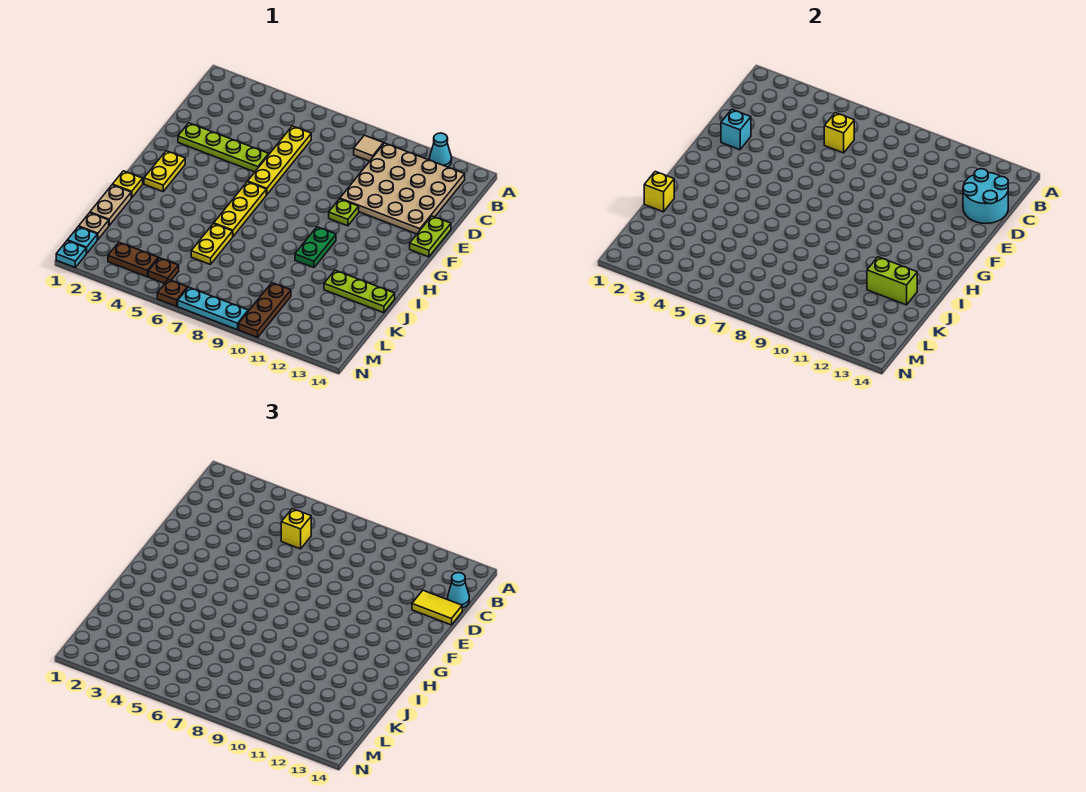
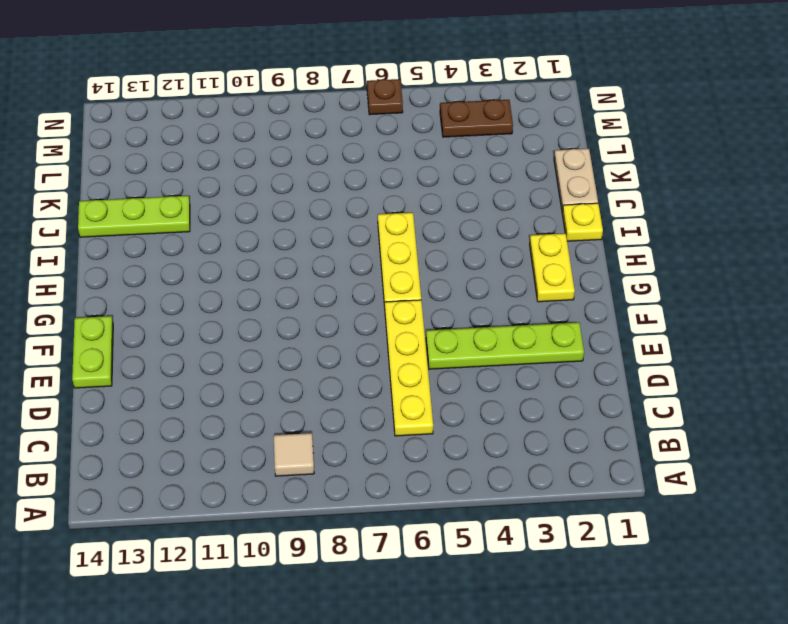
none -> cyan 1x1 cone [430,133,452,167]
none -> tan 4x4 plate [340,143,465,234]
none -> lime 1x1 plate [329,199,359,226]
none -> green 1x2 plate [295,227,336,268]

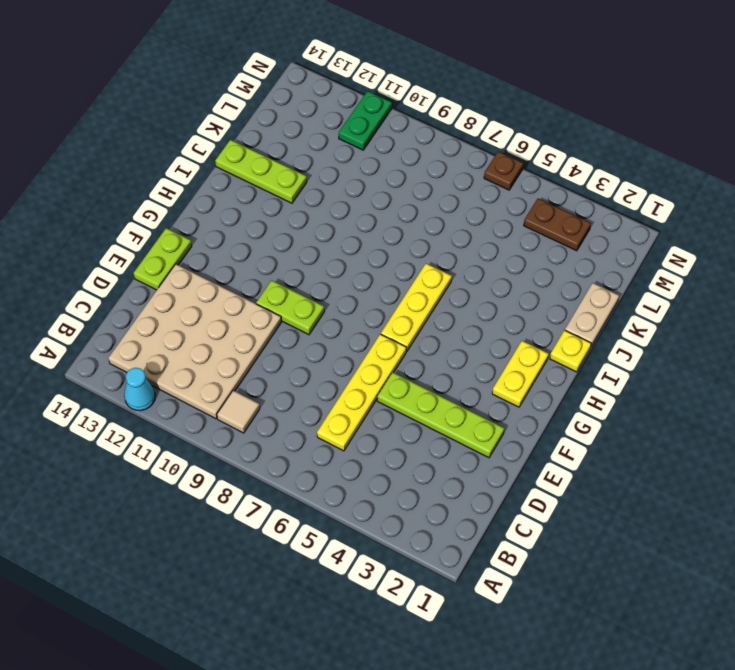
lime 1x2 plate [256,280,324,335] -> lime 1x1 plate [329,199,359,226]
green 1x2 plate [339,91,392,150] -> green 1x2 plate moved to [295,227,336,268]
none -> yellow 1x2 plate [191,224,233,265]
none -> tan 1x1 plate [79,213,109,240]
none -> brown 1x3 plate [239,283,291,337]
none -> cyan 1x1 plate [67,227,97,253]

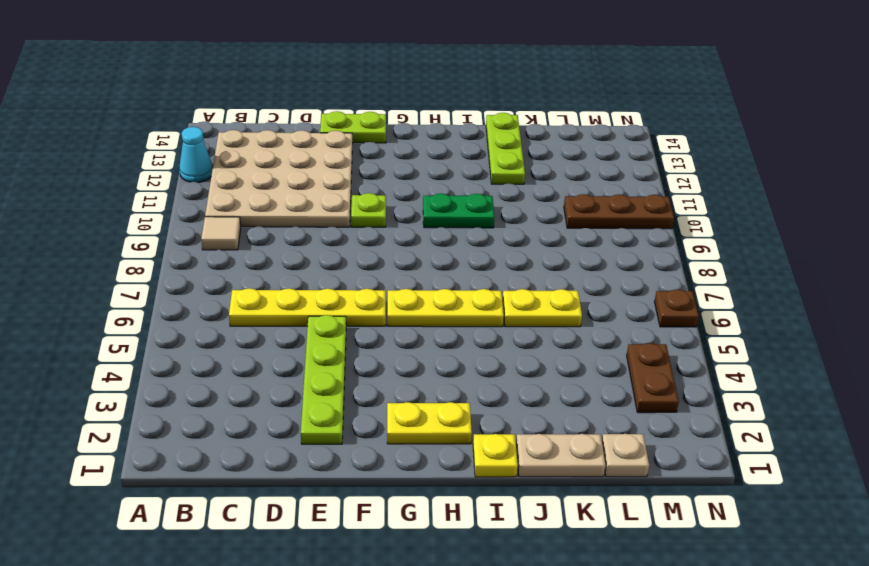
none -> cyan 1x1 plate [67,227,97,253]
none -> brown 1x1 plate [148,258,179,284]
none -> cyan 1x1 plate [56,241,87,267]
none -> cyan 1x3 plate [178,287,248,330]

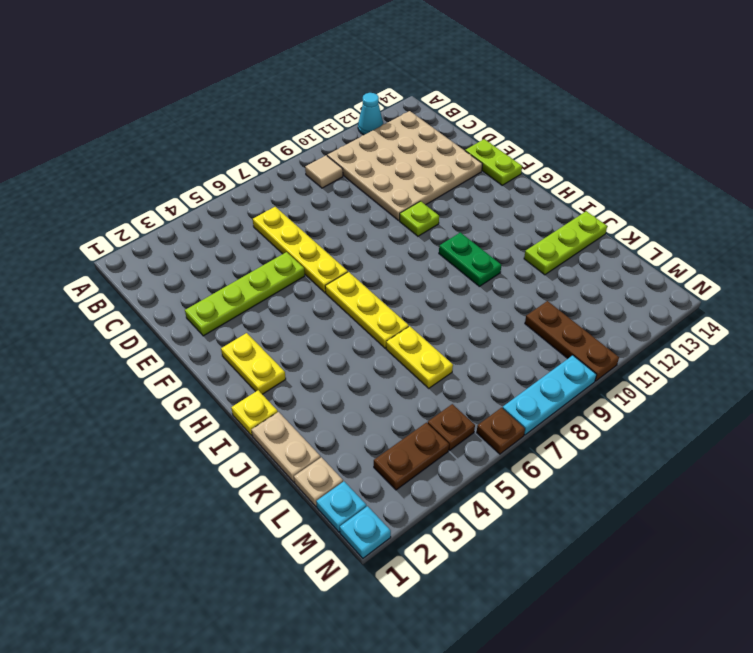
none -> yellow 1x1 brick [824,113,854,153]
none -> cyan 2x2 round brick [963,169,1008,223]
none -> cyan 1x1 brick [721,110,751,150]
none -> yellow 1x1 brick [644,171,674,212]

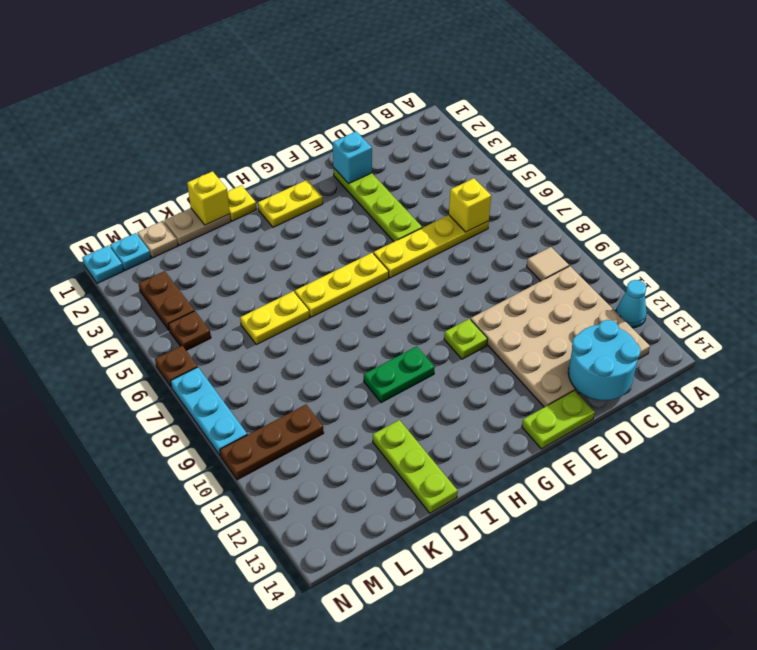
none -> lime 1x2 brick [867,257,917,305]
none -> yellow 1x1 brick [281,509,311,549]
none -> cyan 1x1 cone [448,573,469,608]
none -> yellow 1x2 tile [412,590,462,625]

